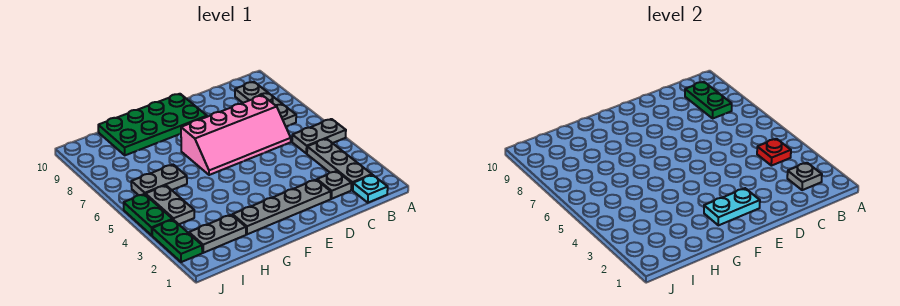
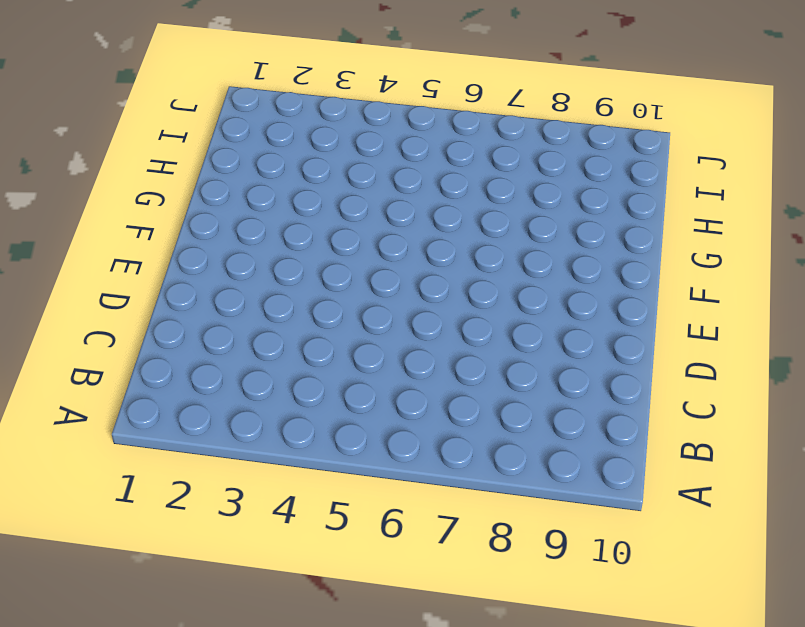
none -> grey 1x2 plate [292,119,346,154]
none -> cyan 1x1 plate [353,175,388,203]
none -> grey 1x3 plate [307,139,372,190]

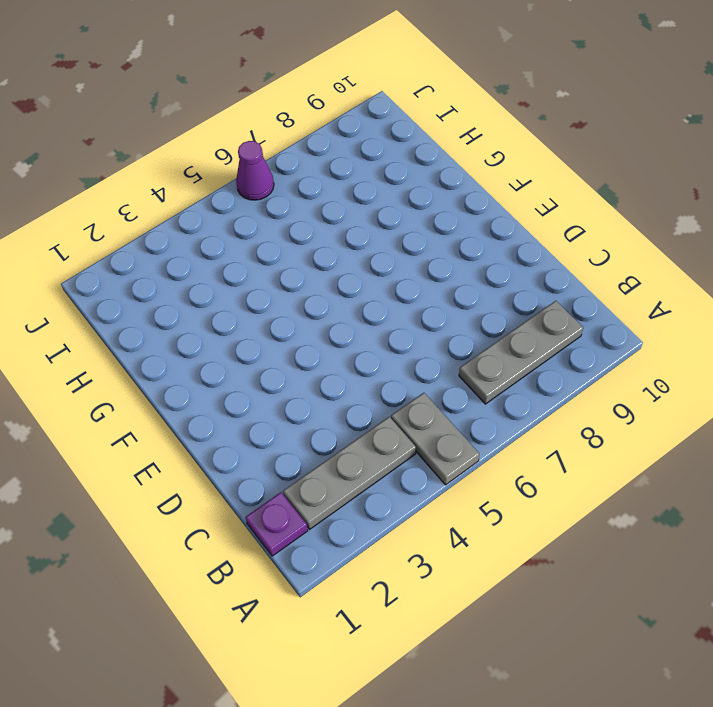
purple 1x1 plate [245,492,308,556] -> cyan 1x1 plate [353,175,388,203]
purple 1x1 cone [236,141,274,200] -> none
none -> grey 1x1 plate [317,171,351,199]
none -> pink 2x4 slope [181,95,291,175]
none -> grey 1x4 plate [233,180,331,234]

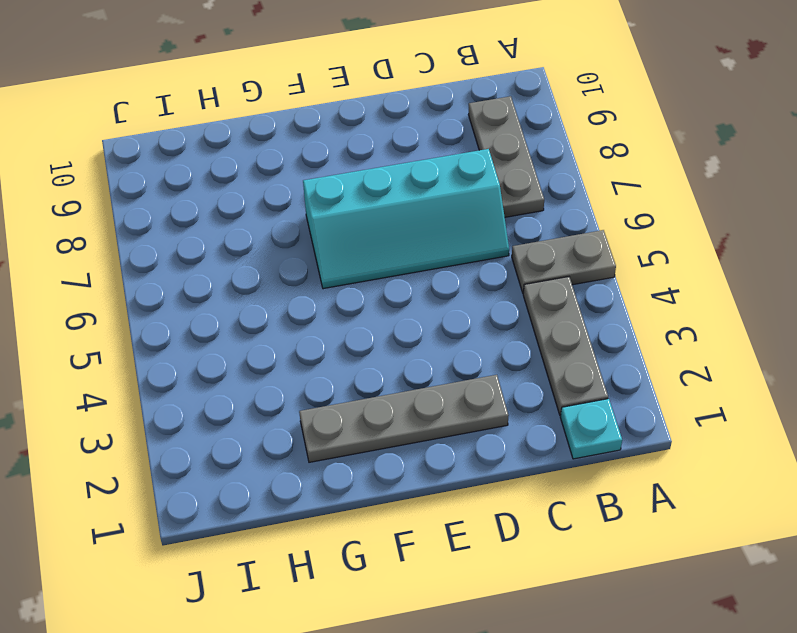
cyan 2x4 slope [303,149,509,289] -> pink 2x4 slope [181,95,291,175]
none -> grey 1x1 plate [317,171,351,199]
none -> green 2x4 plate [98,94,207,155]
none -> grey 1x2 plate [189,215,246,253]

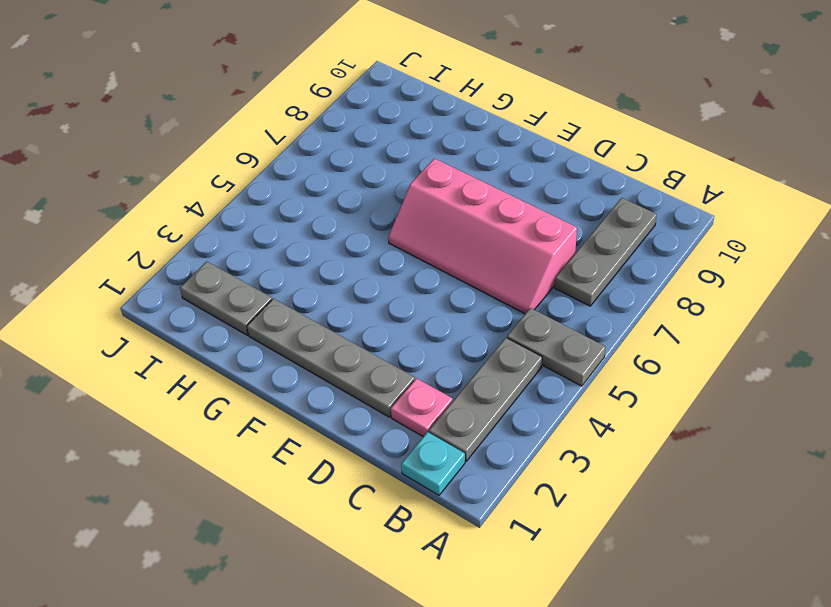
pink 1x1 plate [391,378,453,437] -> grey 1x1 plate [317,171,351,199]
none -> green 2x4 plate [98,94,207,155]
none -> grey 1x2 plate [131,165,187,195]
none -> grey 1x2 plate [145,185,194,224]

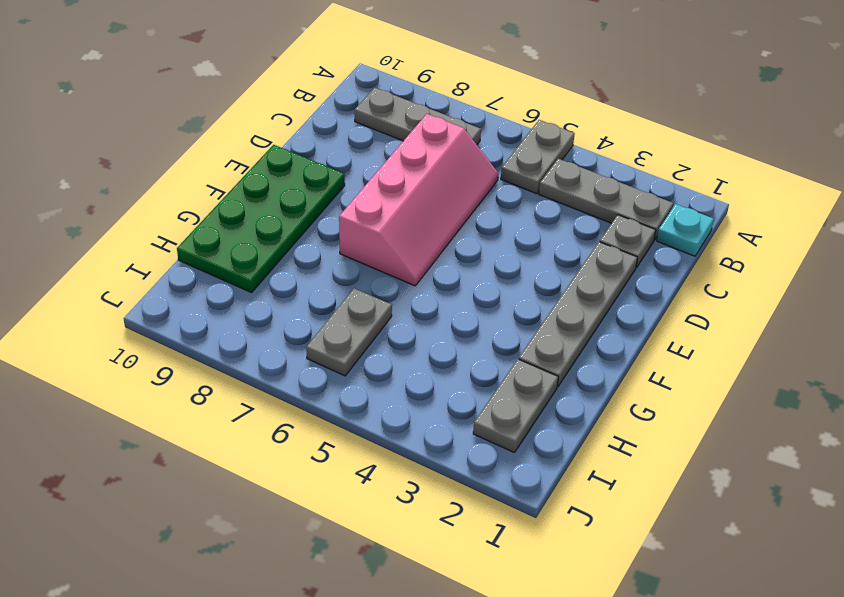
none -> grey 1x2 plate [145,185,194,224]
none -> green 1x2 plate [152,220,202,262]
none -> green 1x2 plate [124,194,172,235]

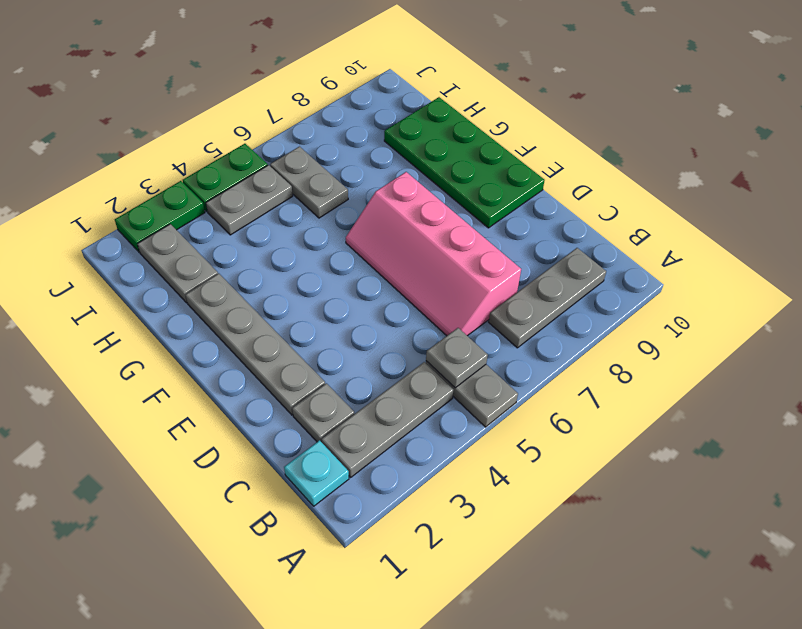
grey 1x1 plate [426,328,488,388] -> grey 1x1 plate moved to [787,163,822,190]
none -> red 1x1 plate [757,139,791,166]
none -> green 1x2 plate [685,82,732,118]
none -> cyan 1x2 plate [704,188,760,225]

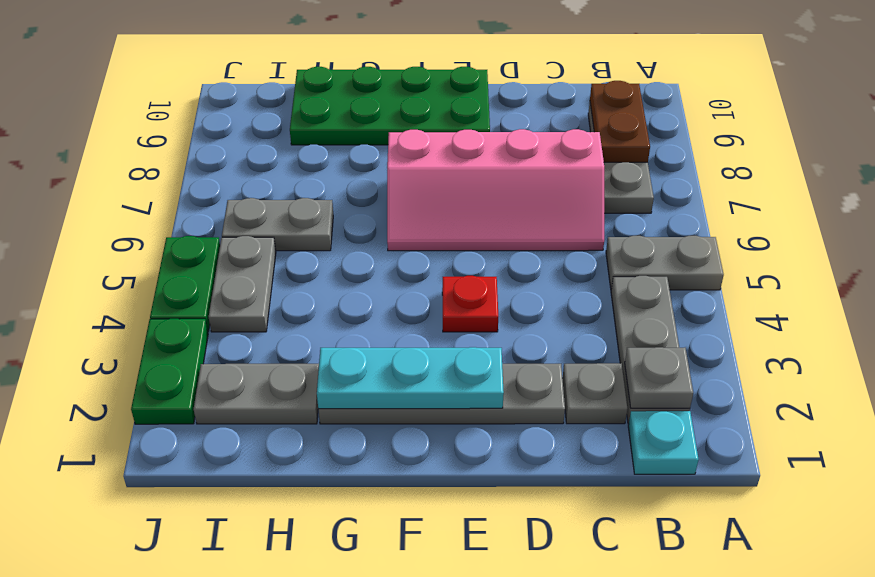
brown 1x2 plate [590,81,650,162] -> green 1x2 plate [685,82,732,118]
cyan 1x3 plate [317,347,504,409] -> cyan 1x2 plate [704,188,760,225]
red 1x1 plate [442,276,498,332] -> red 1x1 plate moved to [757,139,791,166]

